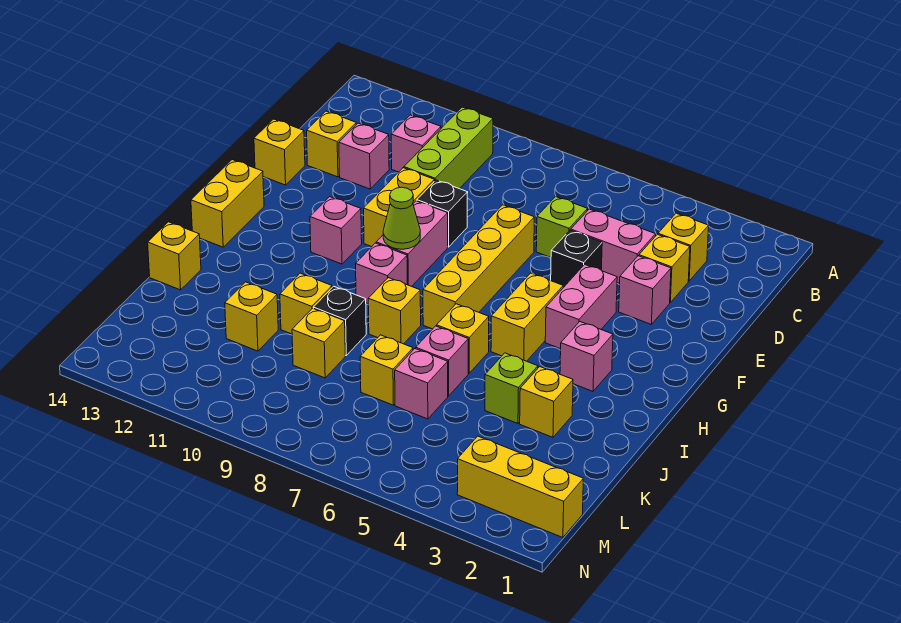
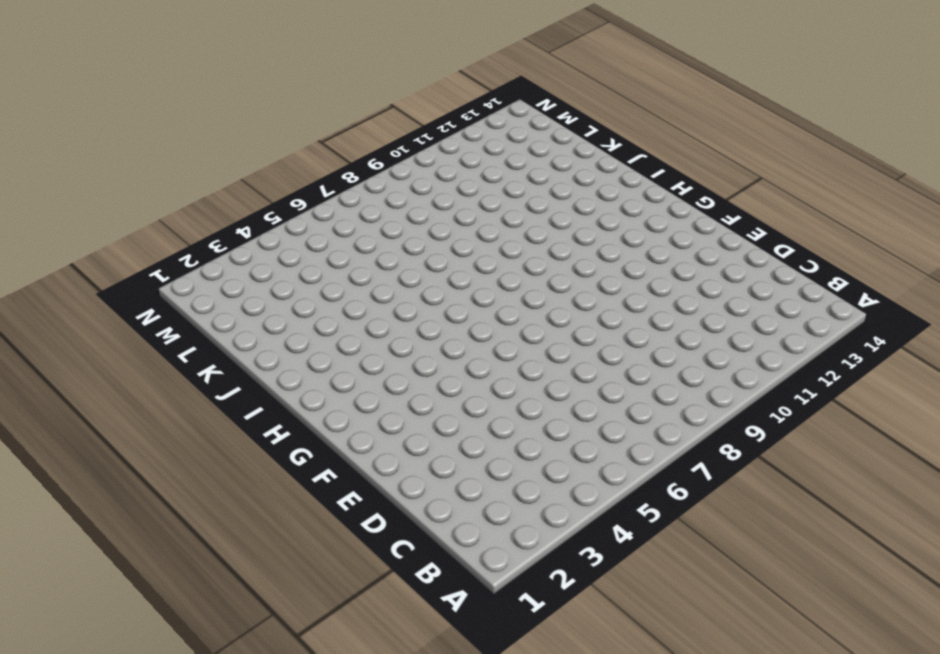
none -> lime 1x3 brick [404,107,493,189]
none -> yellow 1x1 brick [658,213,709,281]
none -> pink 1x1 brick [391,115,441,172]
none -> yellow 1x1 brick [639,234,690,302]

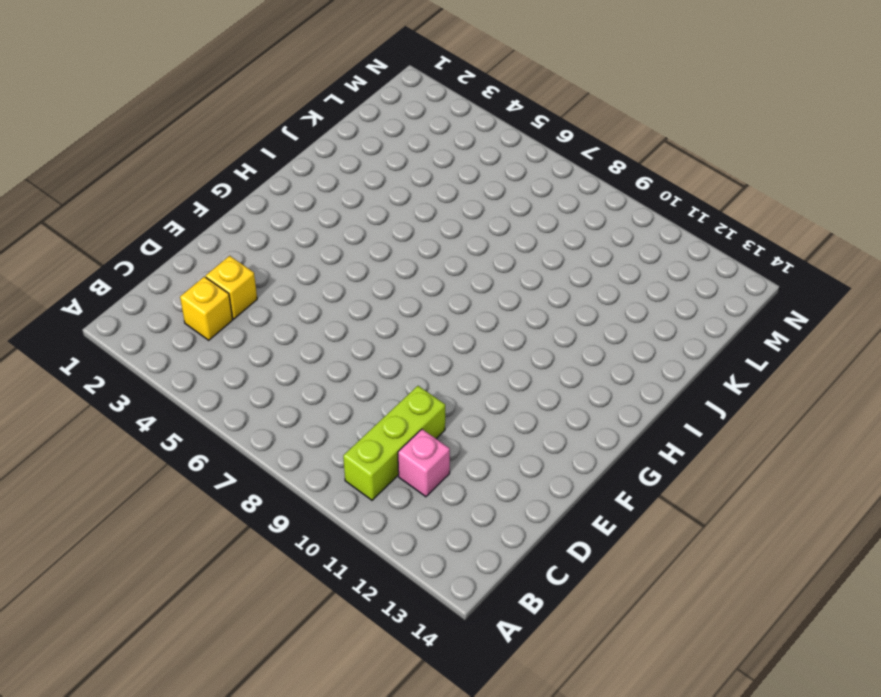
none -> pink 1x2 brick [571,209,656,284]
none -> lime 1x1 brick [536,197,588,257]
none -> pink 1x1 brick [339,123,389,189]
none -> yellow 1x1 brick [307,111,356,177]

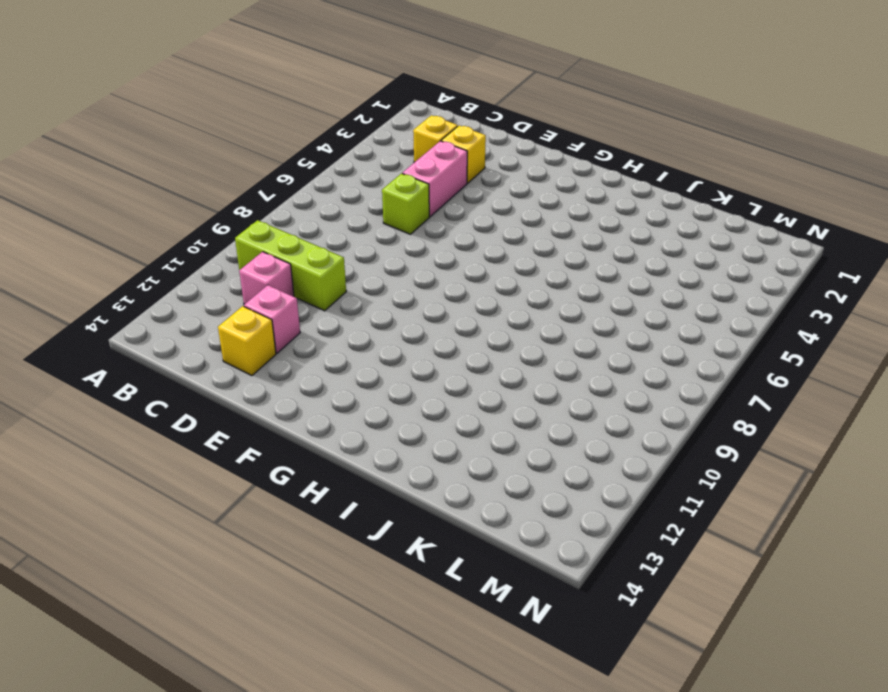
none -> pink 1x1 brick [619,256,671,324]
none -> black 1x1 brick [551,230,602,288]
none -> yellow 1x4 brick [423,205,534,329]
none -> black 1x1 brick [417,180,468,247]

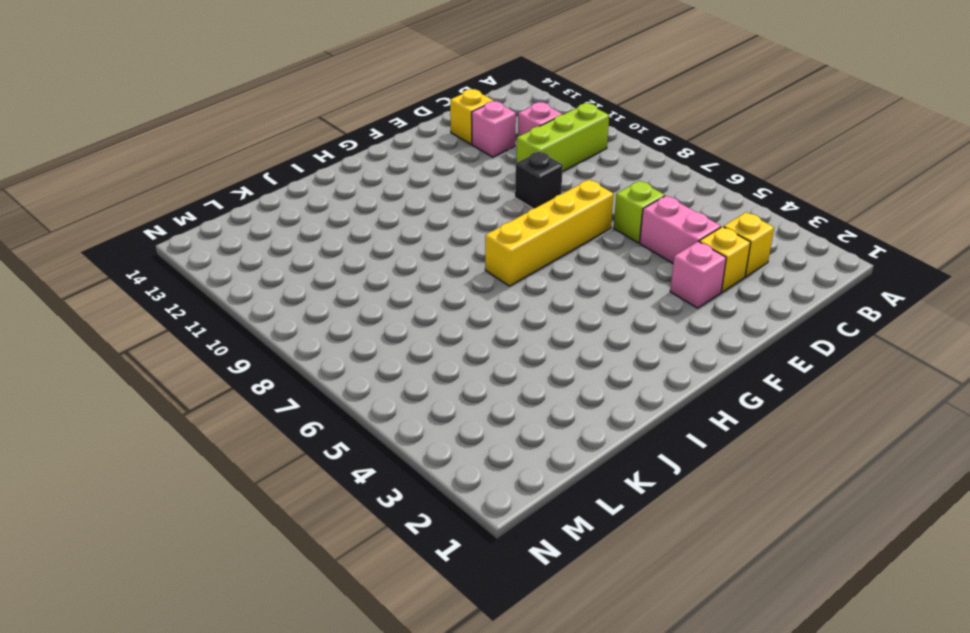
none -> black 1x1 brick [551,230,602,288]
none -> yellow 1x2 brick [364,168,434,247]
none -> yellow 1x1 brick [254,119,305,185]
none -> pink 1x2 brick [545,264,617,349]

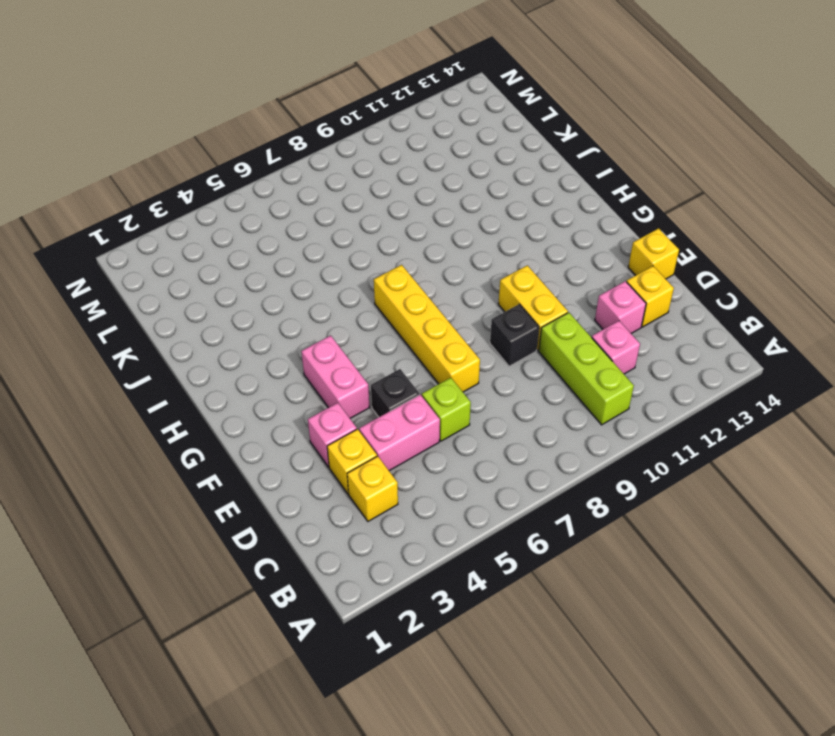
none -> pink 1x2 brick [376,201,448,286]
none -> yellow 1x2 brick [491,273,563,361]
none -> pink 1x1 brick [310,197,362,264]
none -> yellow 1x2 brick [191,160,264,247]

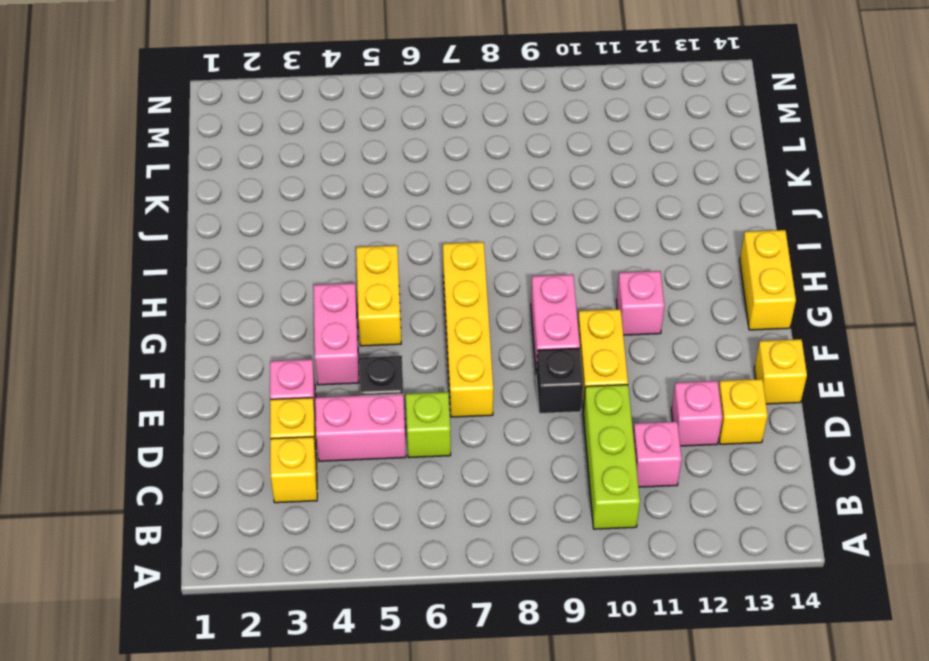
none -> pink 1x1 brick [560,322,613,391]
none -> pink 1x1 brick [356,243,407,304]
none -> yellow 1x1 brick [437,304,489,373]
none -> yellow 1x1 brick [368,278,421,344]

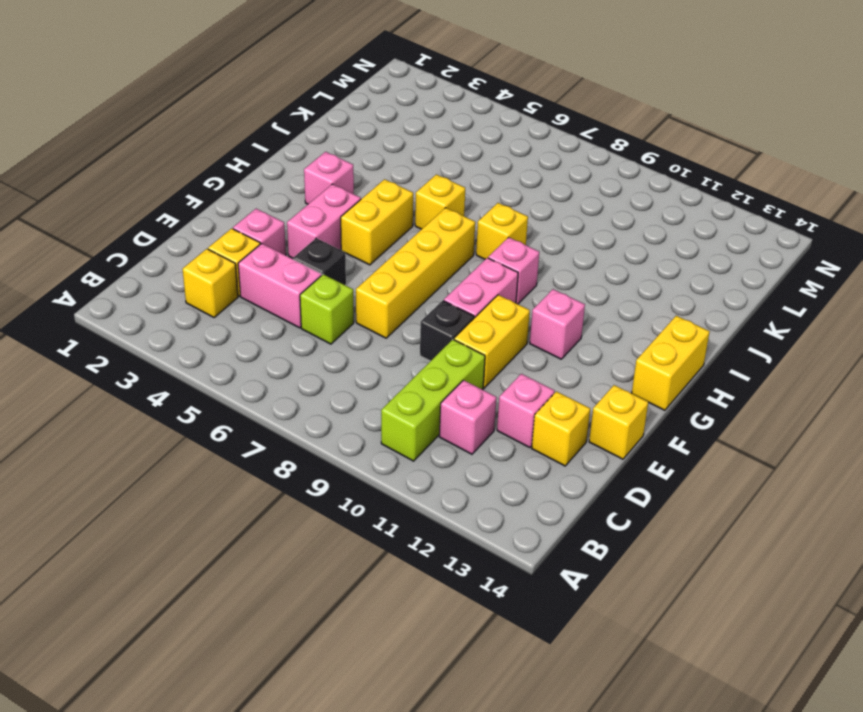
none -> yellow 1x1 brick [520,367,573,437]
none -> lime 1x1 brick [485,353,538,424]
none -> pink 1x1 brick [416,326,468,396]
none -> black 1x1 brick [313,286,366,355]

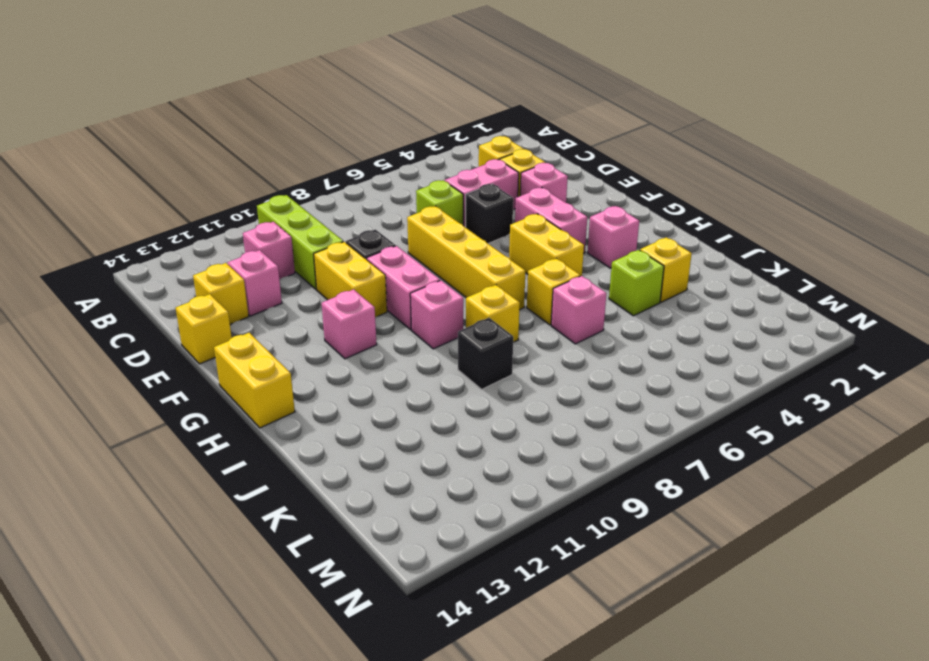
none -> yellow 1x1 brick [280,273,332,334]
none -> yellow 1x1 brick [148,222,201,290]
none -> pink 1x1 brick [395,349,448,419]
none -> yellow 1x1 brick [360,335,413,405]

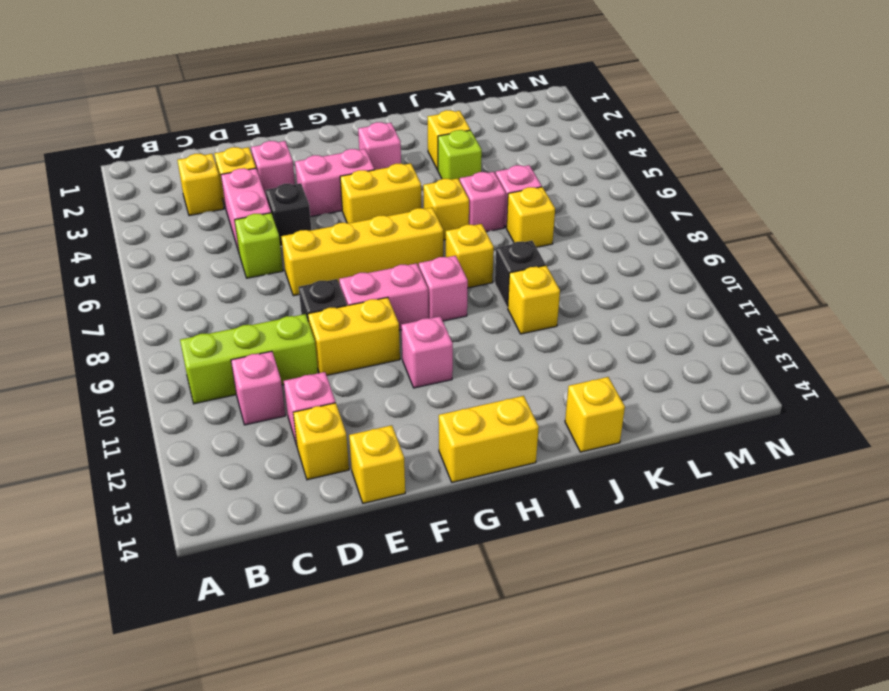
none -> yellow 1x1 brick [292,308,345,378]
none -> yellow 1x1 brick [225,282,278,351]
none -> yellow 1x3 brick [457,436,583,538]
none -> lime 1x1 cone [383,187,420,249]

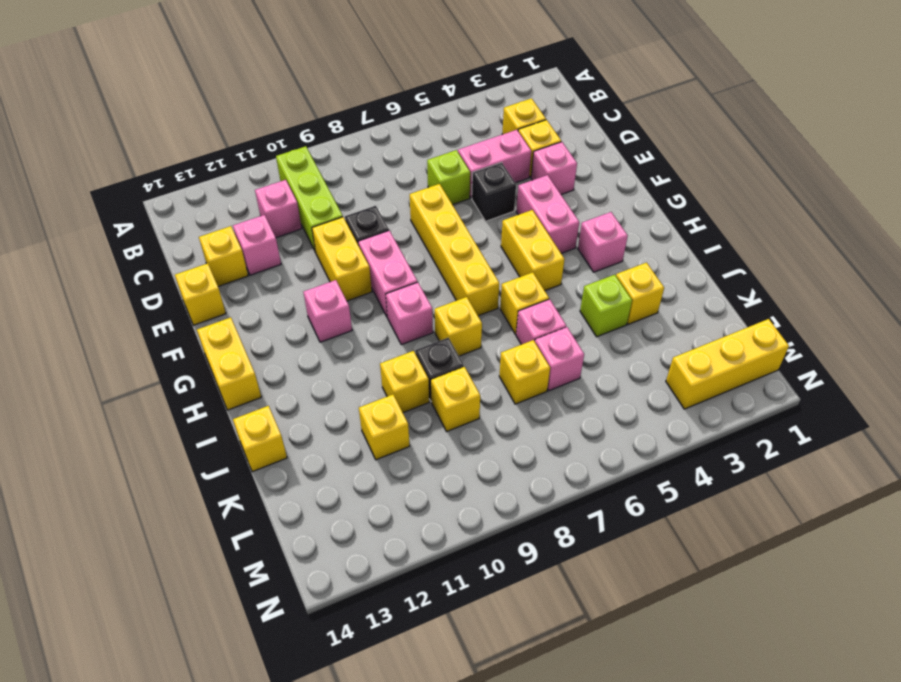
none -> lime 1x1 cone [383,187,420,249]

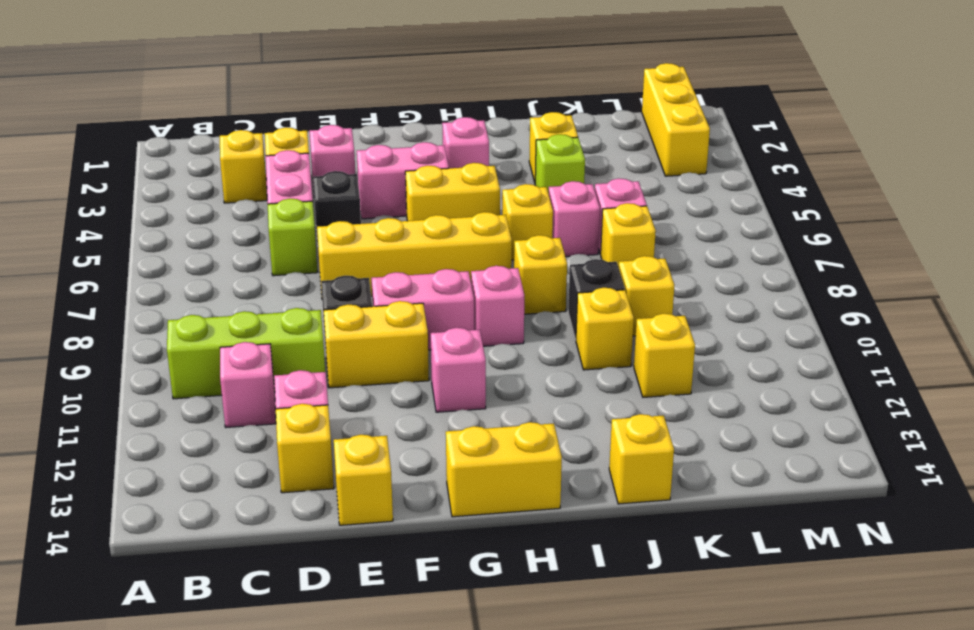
none -> lime 1x1 cone [383,187,420,249]

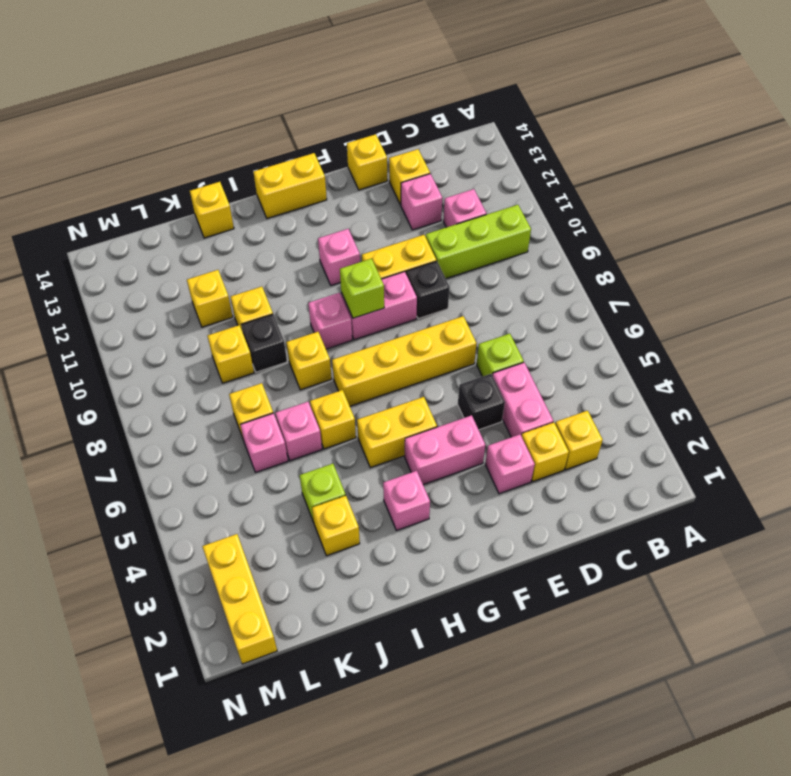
lime 1x1 brick [340,259,384,318] -> lime 1x1 cone [383,187,420,249]

